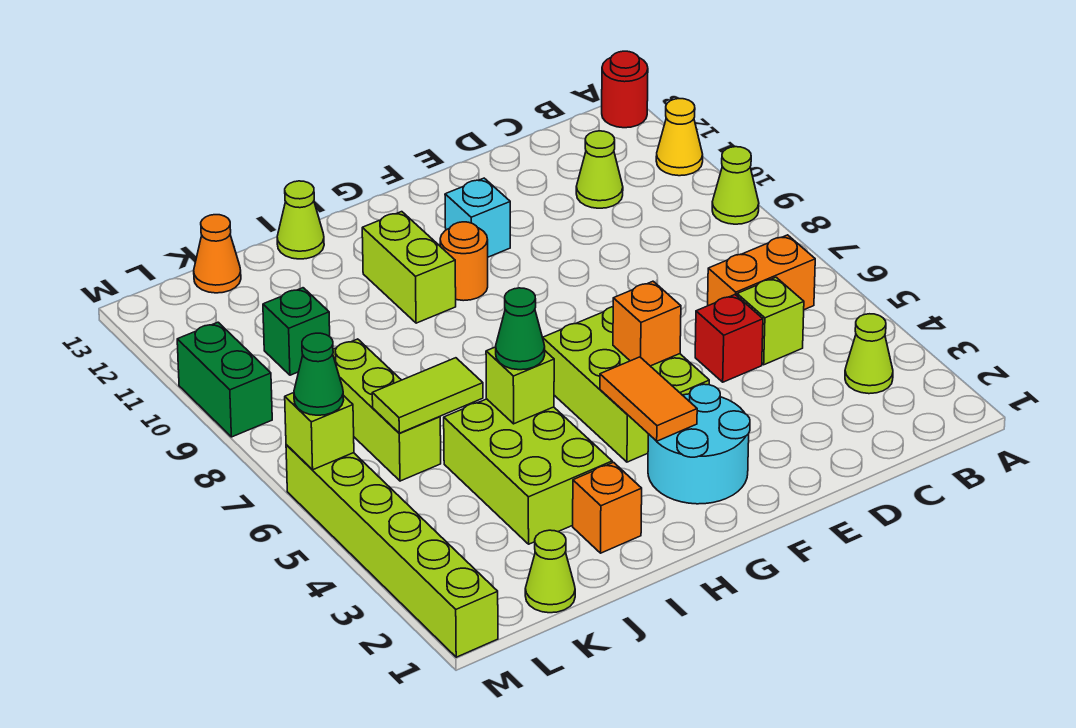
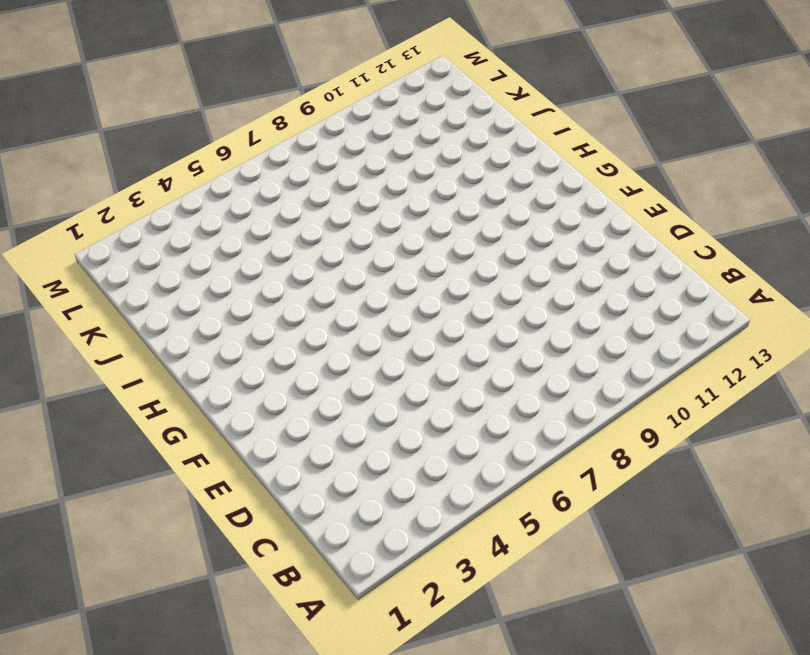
none -> lime 1x1 cone [712,147,759,224]
none -> yellow 1x1 cone [656,99,703,176]
none -> red 1x1 round brick [602,51,648,128]

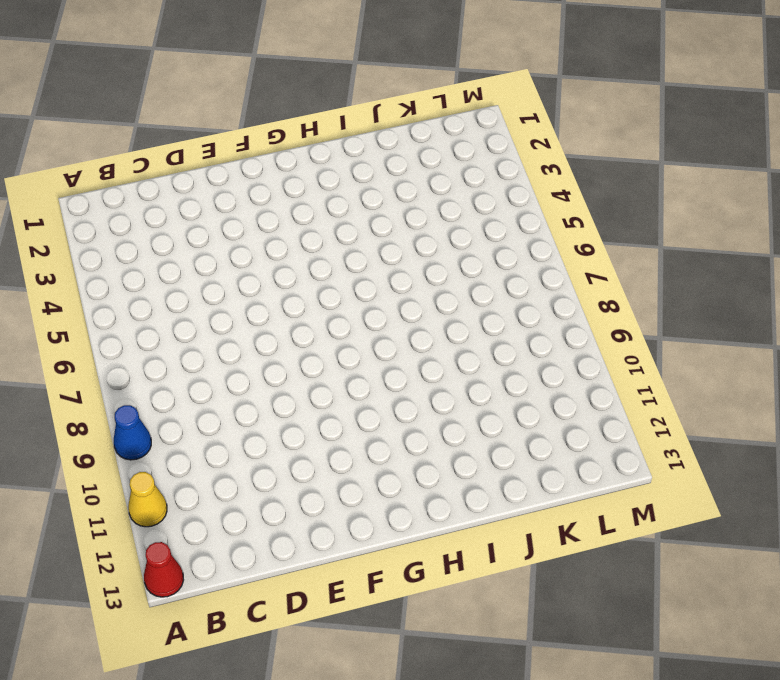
blue 1x1 cone [114,405,151,460] -> lime 1x1 cone [712,147,759,224]
red 1x1 cone [144,542,183,597] -> red 1x1 round brick [602,51,648,128]
none -> lime 1x1 cone [845,314,893,394]
none -> orange 1x2 brick [708,235,815,310]
none -> lime 1x1 brick [737,277,804,365]

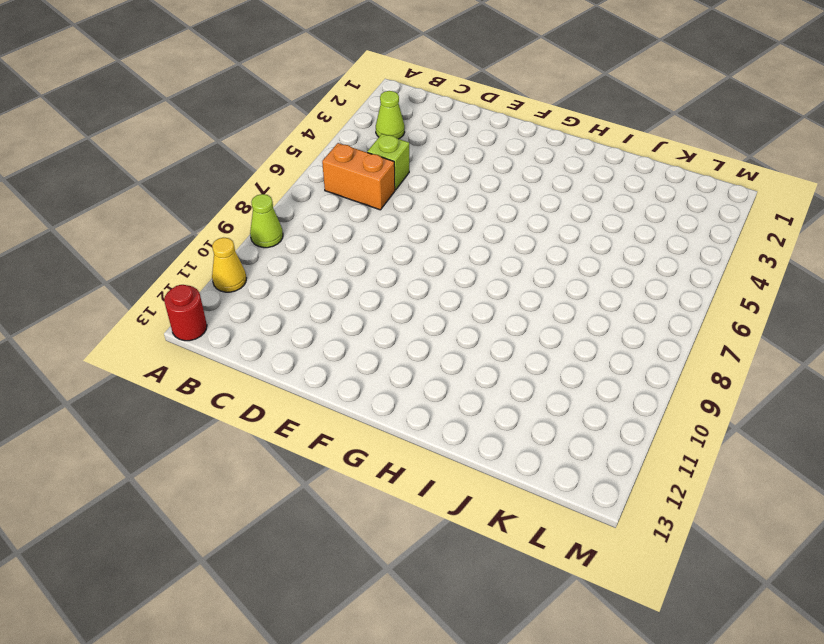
none -> lime 1x1 cone [576,131,623,208]
none -> red 1x1 brick [695,295,763,382]
none -> cyan 2x2 round brick [648,384,750,504]

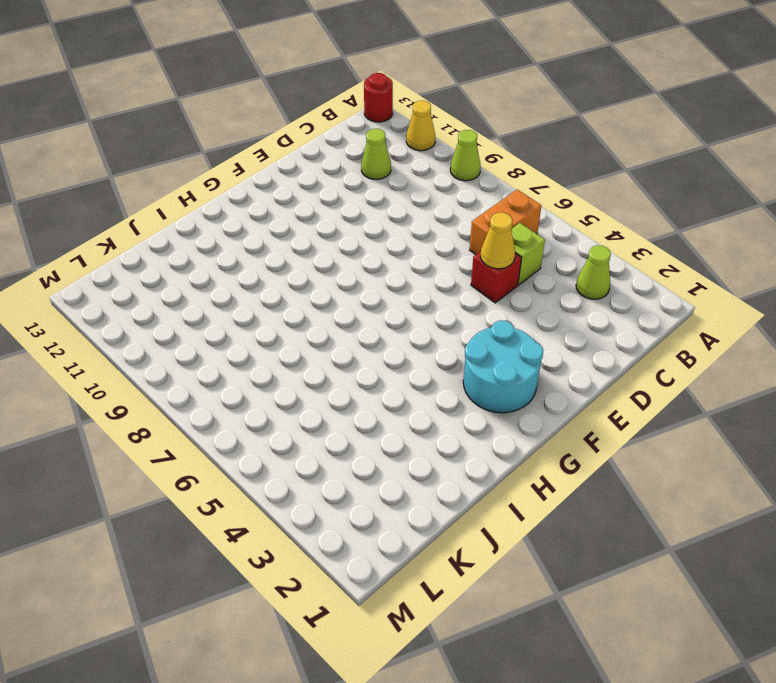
yellow 1x1 cone [481,213,515,269] -> none
none -> lime 2x3 brick [543,307,709,462]
none -> cyan 1x1 brick [445,178,510,257]
none -> orange 1x1 round brick [440,222,488,301]

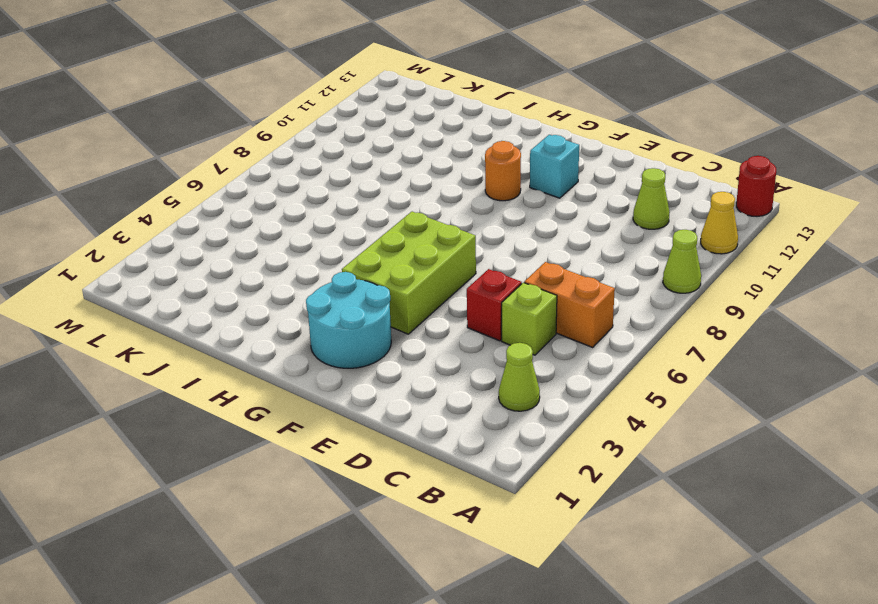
none -> lime 1x2 brick [362,212,456,323]
none -> orange 1x1 brick [573,462,642,553]
none -> lime 2x3 brick [444,399,612,544]

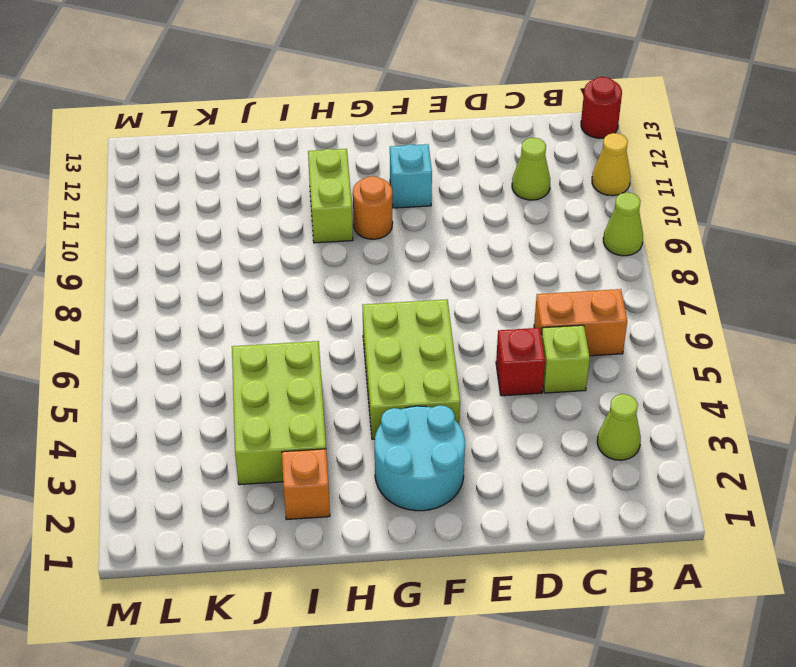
none -> lime 1x1 cone [277,181,324,259]
none -> lime 1x1 cone [525,530,575,613]
none -> lime 1x3 brick [333,339,441,481]

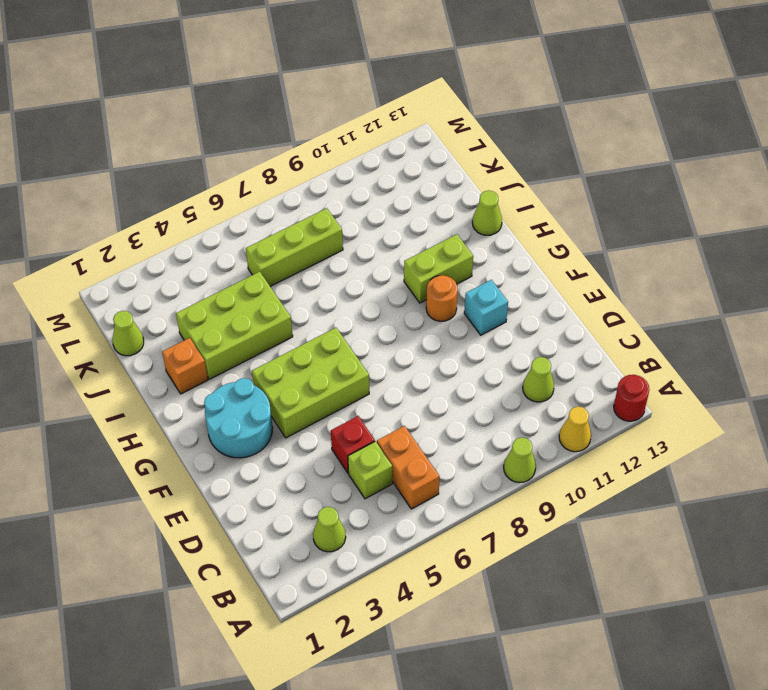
none -> green 1x1 brick [263,288,330,375]
none -> orange 1x1 cone [194,215,241,293]
none -> lime 1x6 brick [286,445,498,657]

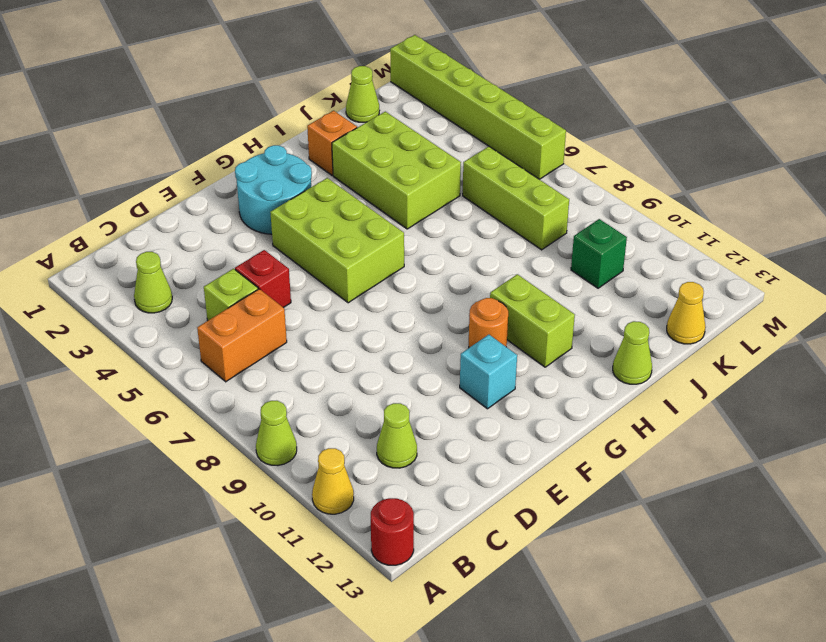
yellow 1x1 cone [667,282,706,344] -> orange 1x1 cone [194,215,241,293]
none -> green 1x2 brick [177,322,272,437]
none -> orange 1x1 brick [613,281,681,366]
none -> orange 1x2 tile [600,357,697,441]

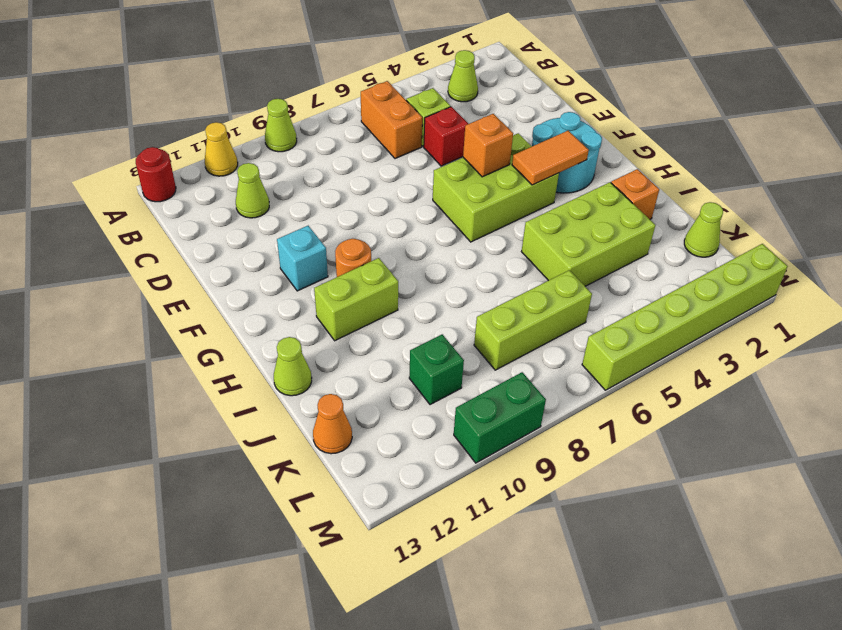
none -> lime 1x1 brick [486,347,554,424]
none -> lime 1x2 tile [372,358,483,433]
none -> lime 1x1 brick [285,393,354,470]

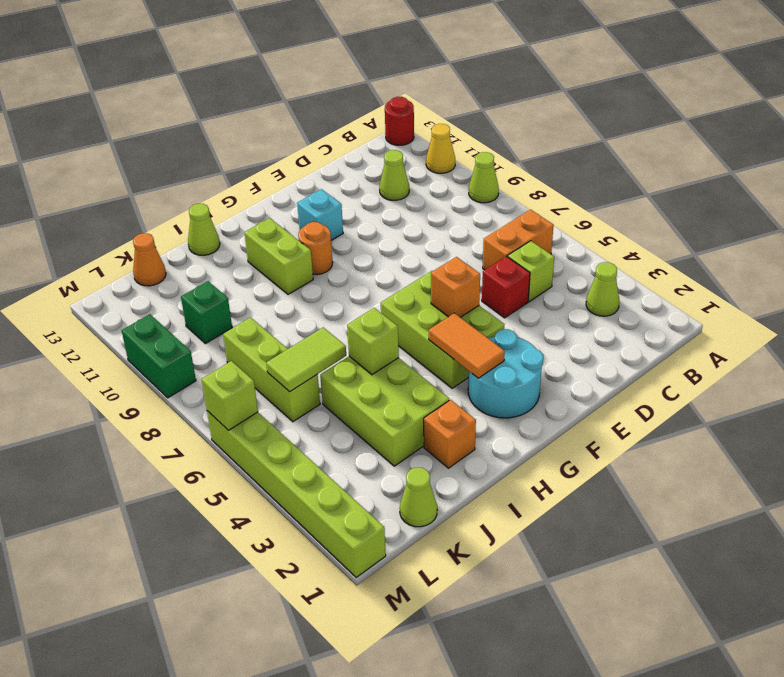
none -> green 1x1 cone [496,288,545,370]
none -> green 1x1 cone [294,333,344,415]

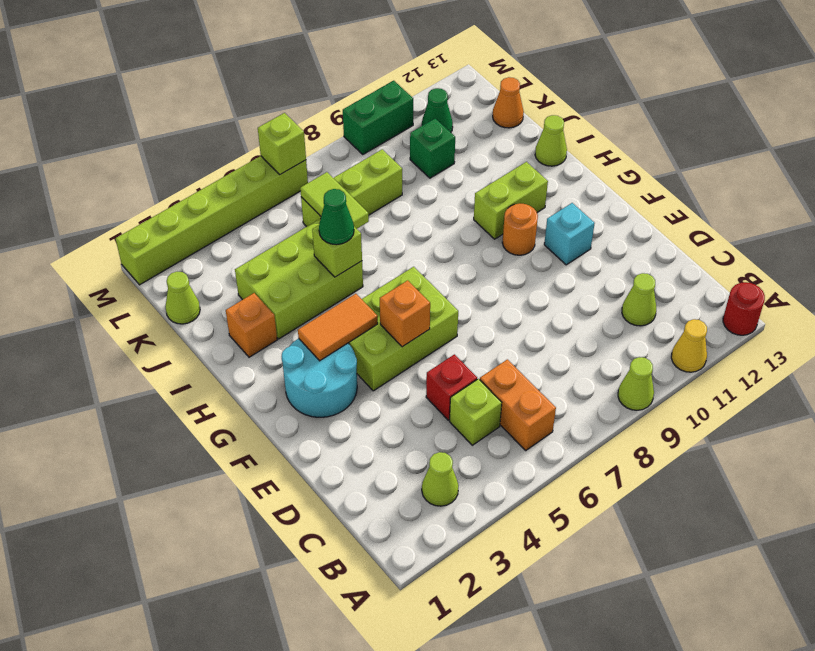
green 1x1 cone [422,88,453,132] -> green 1x1 cone moved to [294,333,344,415]

